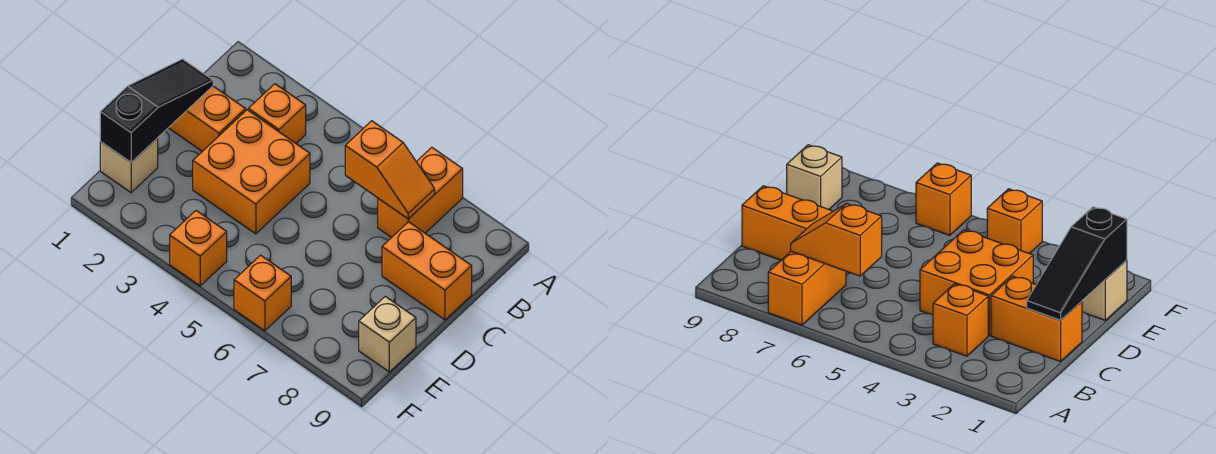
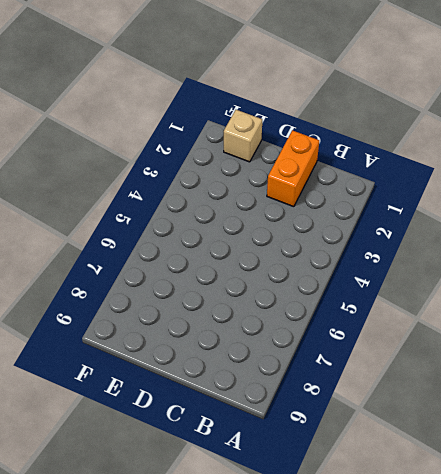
none -> orange 1x2 brick [378,147,463,238]
none -> orange 1x1 brick [248,84,306,143]

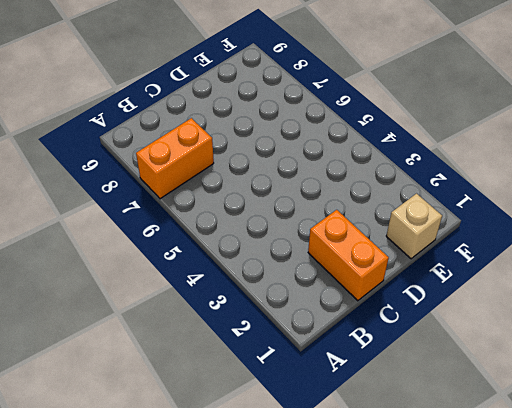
none -> orange 1x1 brick [248,84,306,143]
none -> orange 2x2 brick [193,110,310,234]

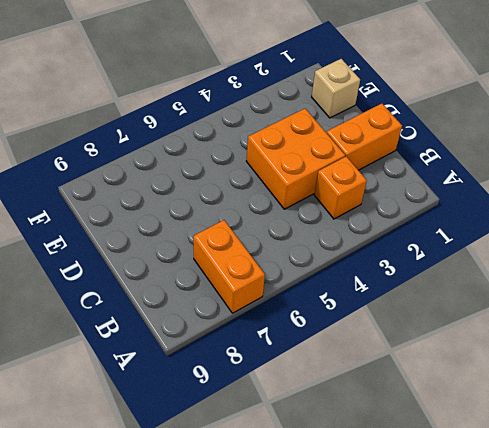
none -> orange 1x2 brick [382,222,472,320]
none -> tan 1x1 brick [359,296,416,372]

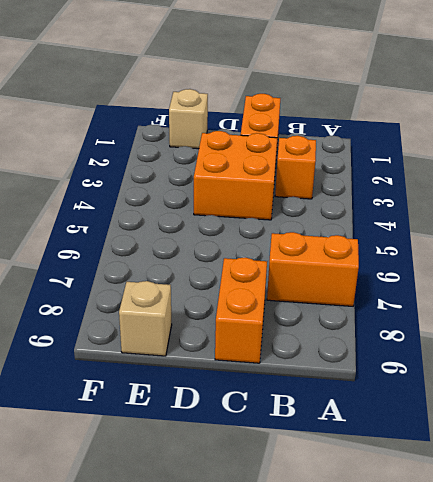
none -> orange 1x1 brick [170,211,227,286]
none -> orange 1x1 brick [234,255,291,331]

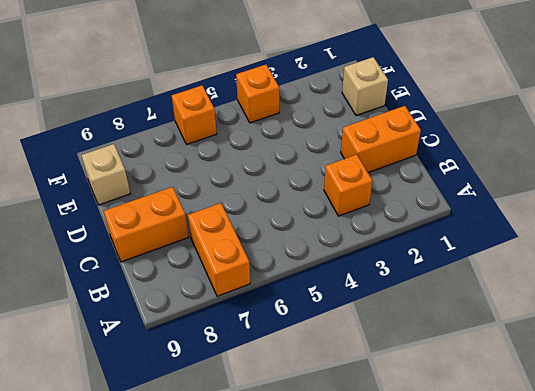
none -> orange 2x2 brick [193,110,310,234]
none -> orange 1x2 slope [345,121,435,219]

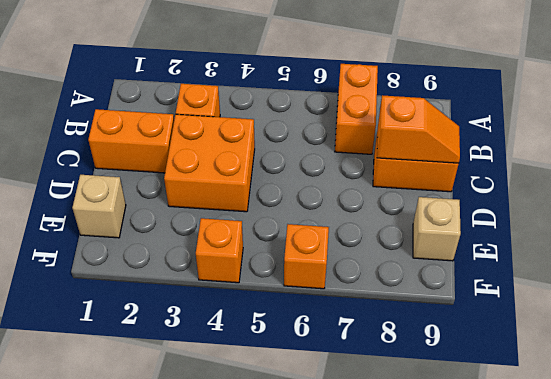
orange 1x2 slope [377,95,460,163] -> orange 1x2 slope moved to [345,121,435,219]
none -> black 1x3 slope [100,59,213,162]

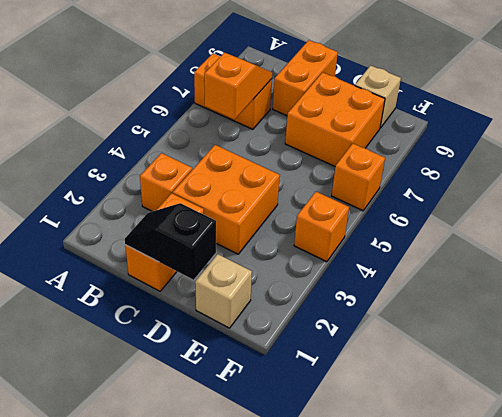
black 1x2 slope [125,203,216,280] -> black 1x3 slope [100,59,213,162]
orange 2x2 brick [285,72,385,166] -> none

